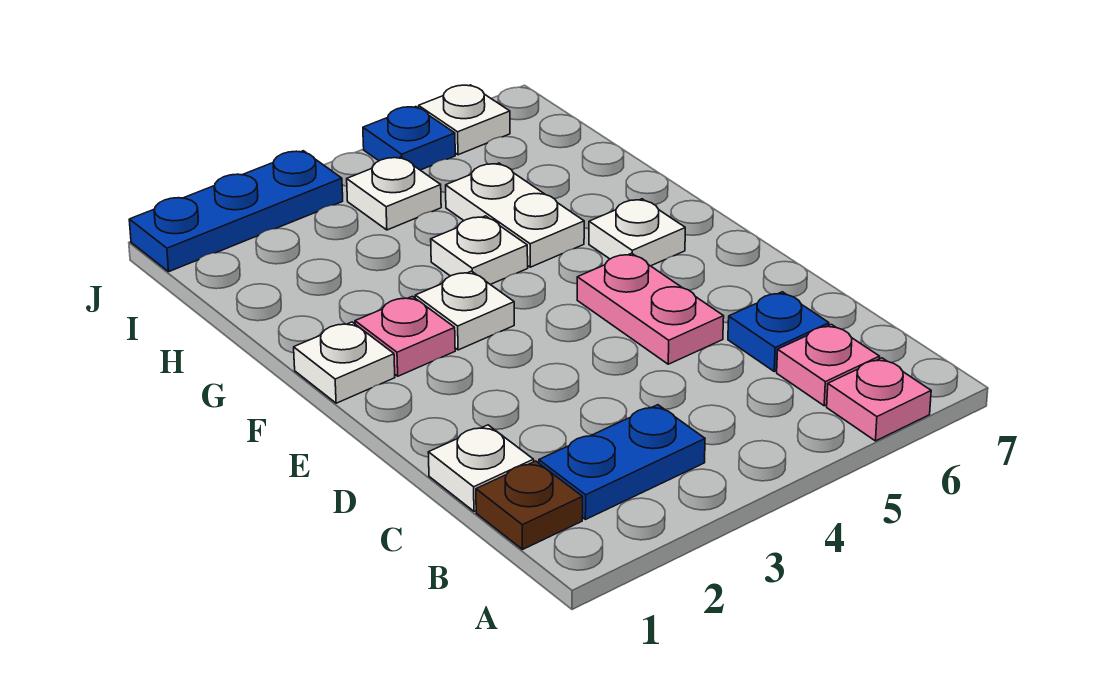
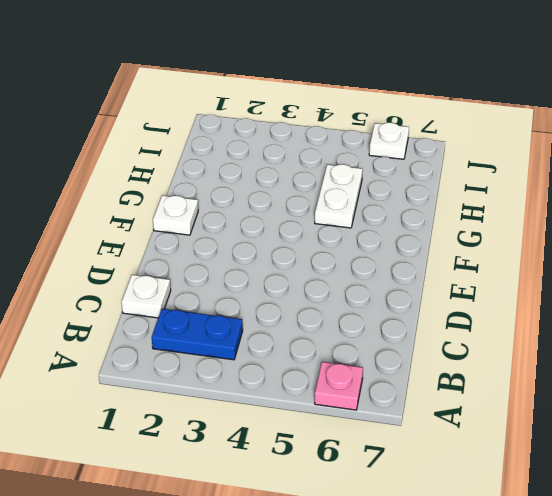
none -> brown 1x1 plate [476,461,583,549]
none -> pink 1x1 plate [777,324,880,406]
none -> blue 1x1 plate [728,292,829,371]

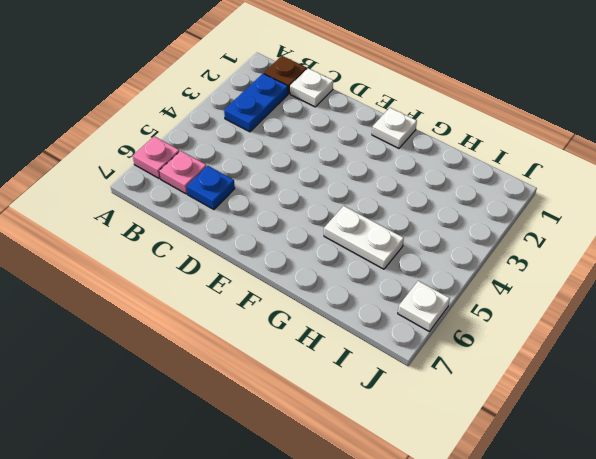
none -> pink 1x2 plate [577,253,724,364]
none -> pink 1x1 plate [355,296,455,376]
none -> white 1x1 plate [415,271,514,350]

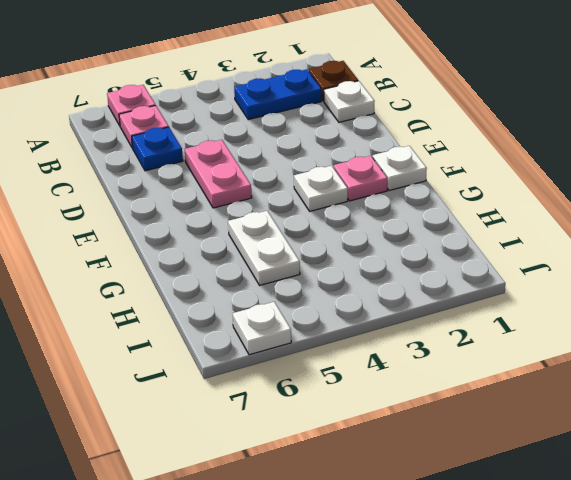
none -> white 1x1 plate [589,199,685,266]
none -> white 1x1 plate [431,216,528,284]
none -> white 1x1 plate [347,157,441,230]

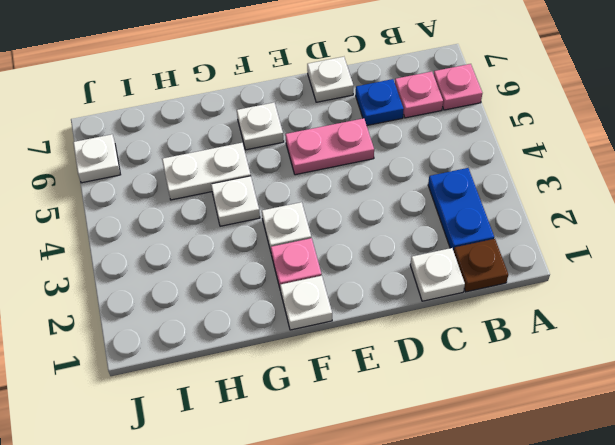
white 1x1 plate [307,57,354,102] -> white 1x1 plate moved to [347,157,441,230]
none -> blue 1x3 plate [129,151,343,272]
none -> blue 1x1 plate [363,107,455,170]

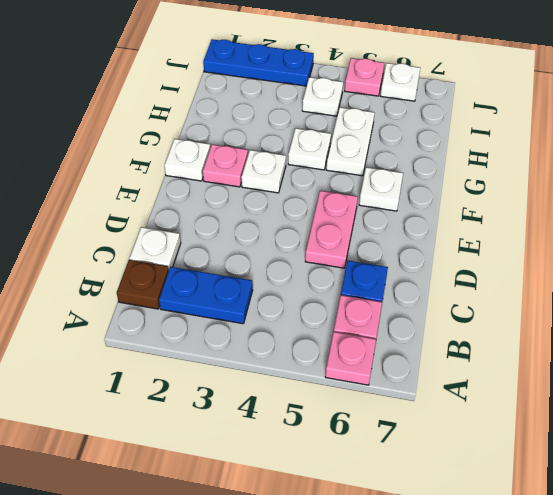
pink 1x1 plate [345,58,384,96] -> blue 1x1 plate [363,107,455,170]

